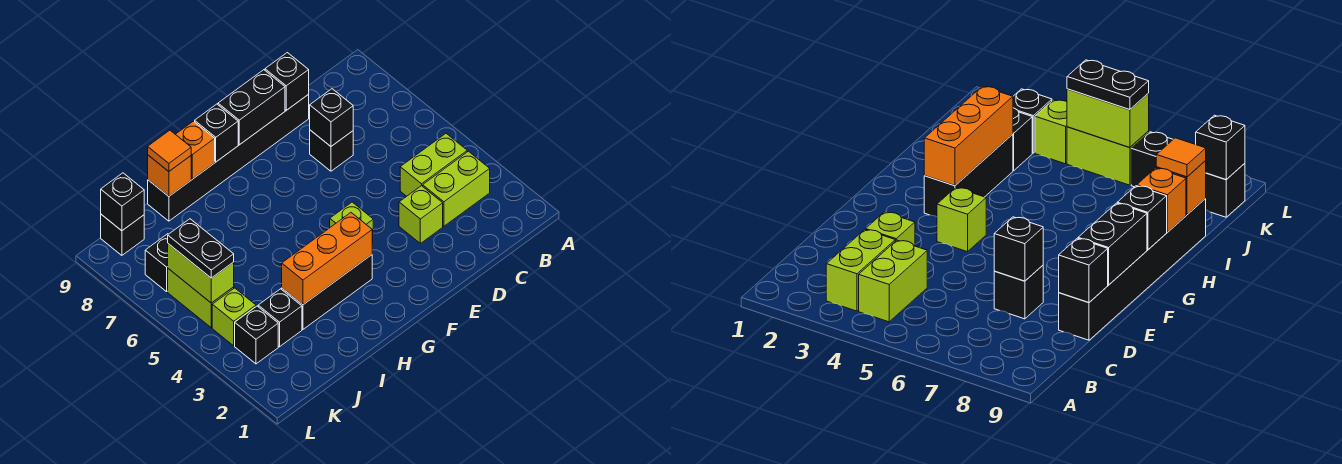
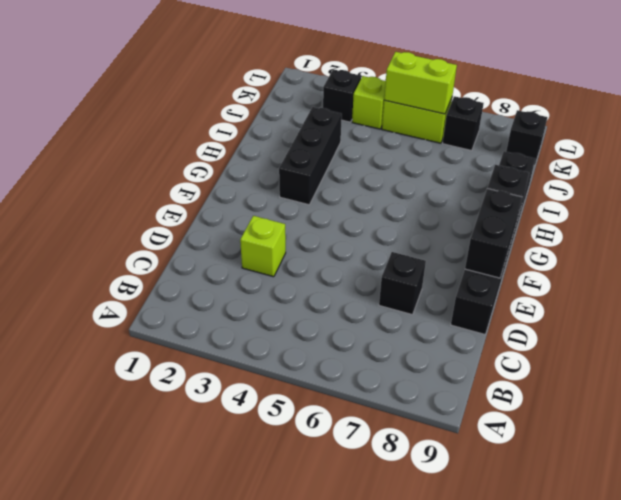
none -> lime 1x2 brick [423,151,490,226]
none -> lime 1x2 brick [400,133,467,196]
none -> lime 1x1 brick [330,202,373,244]

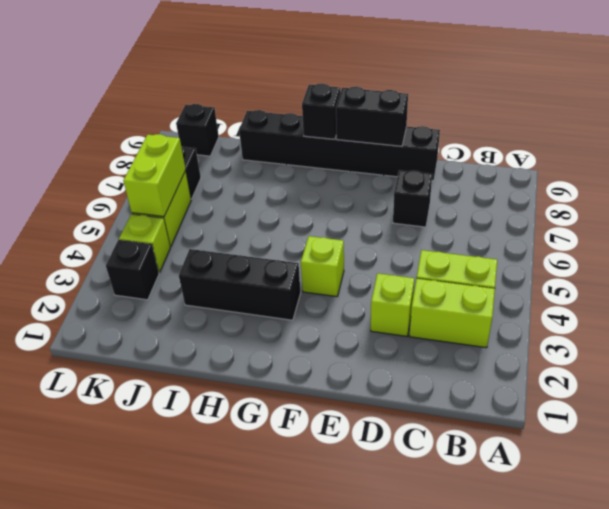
none -> black 1x1 brick [258,289,302,347]
none -> black 1x1 brick [310,89,353,146]
none -> black 1x1 brick [265,53,309,110]

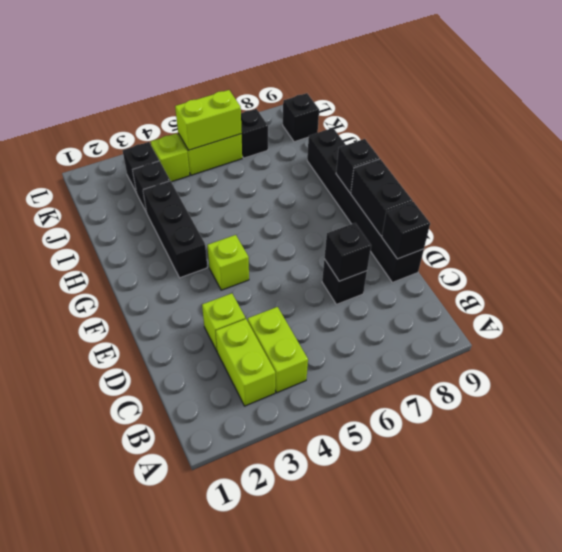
none -> orange 1x3 brick [282,213,372,305]
none -> orange 1x1 brick [176,121,215,179]
none -> orange 1x1 brick [148,155,191,196]

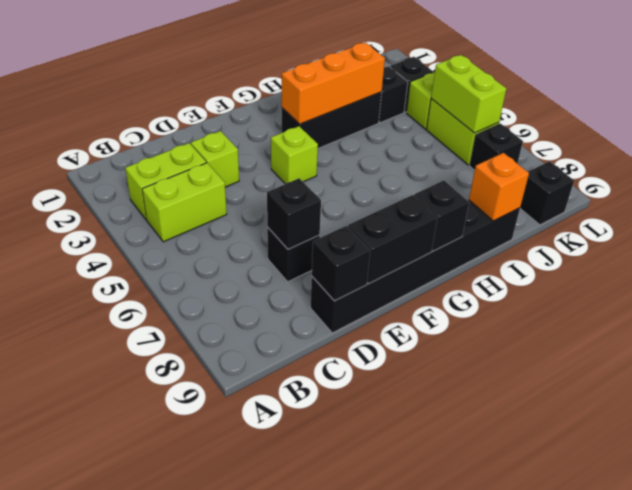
none -> orange 1x1 brick [176,121,215,179]
none -> black 1x1 brick [101,173,144,231]
none -> orange 1x1 tile [148,130,191,171]

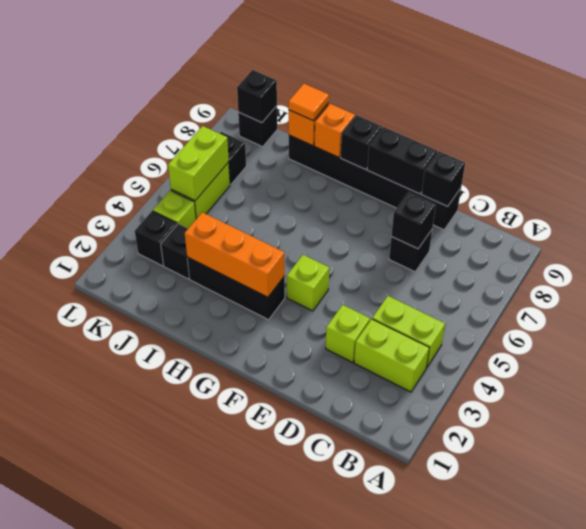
none -> black 1x2 plate [168,219,234,278]

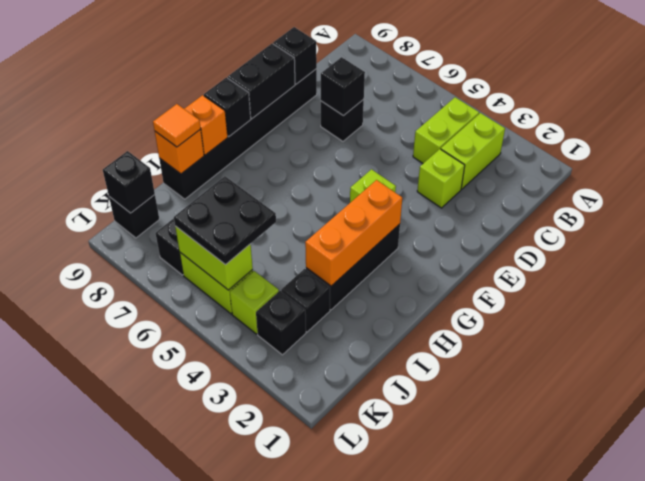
black 2x2 plate [174,176,276,265] -> black 1x2 plate [168,219,234,278]

